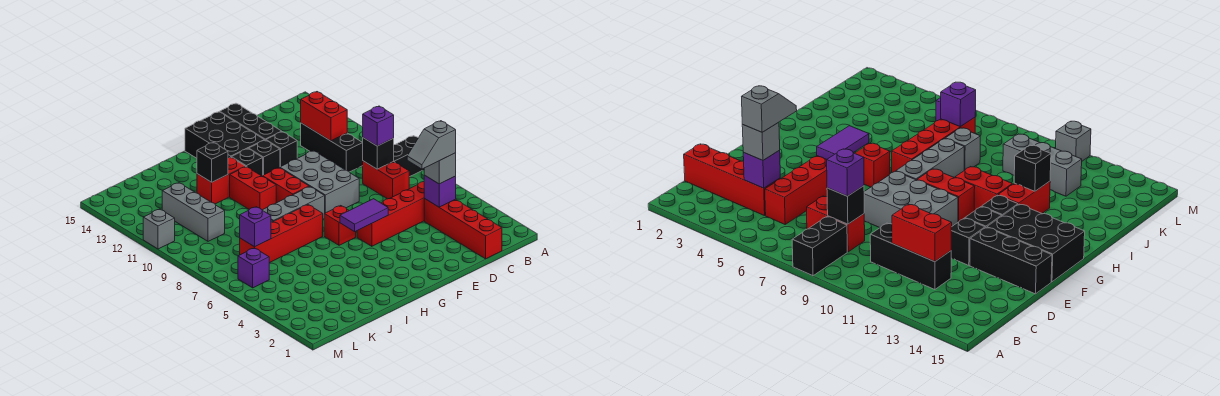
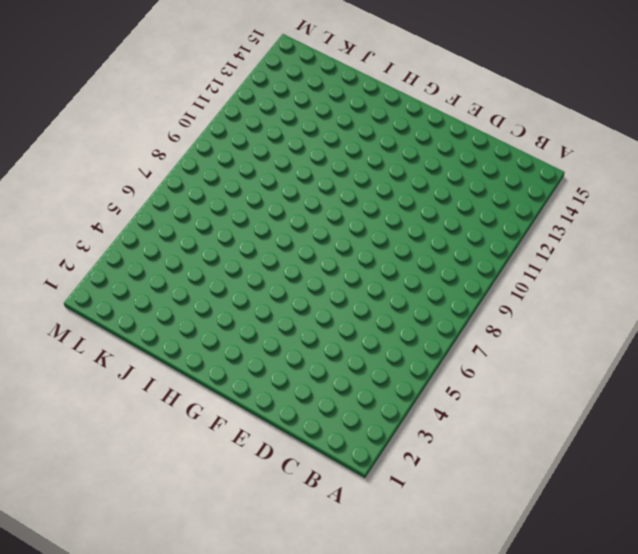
none -> black 1x2 brick [394,136,424,177]
none -> red 1x4 brick [424,199,502,259]
none -> red 1x4 brick [357,182,425,246]
none -> red 1x2 brick [363,161,409,199]

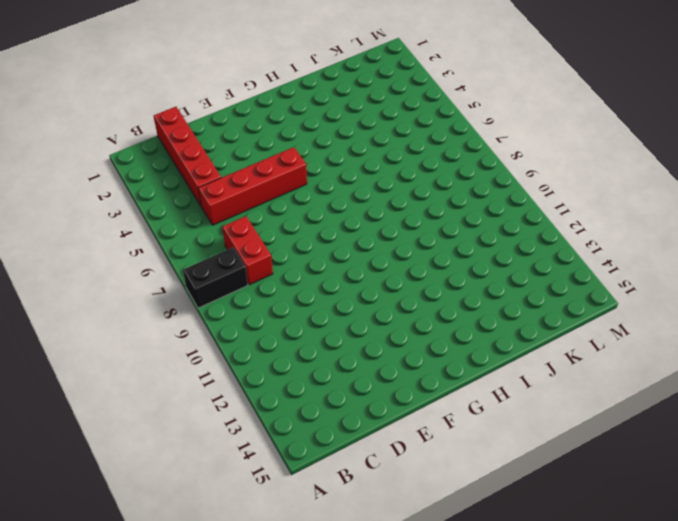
none -> black 1x3 brick [301,123,363,172]
none -> grey 2x3 brick [280,151,359,213]
none -> black 1x1 brick [266,132,297,167]
none -> black 1x3 brick [220,103,282,140]

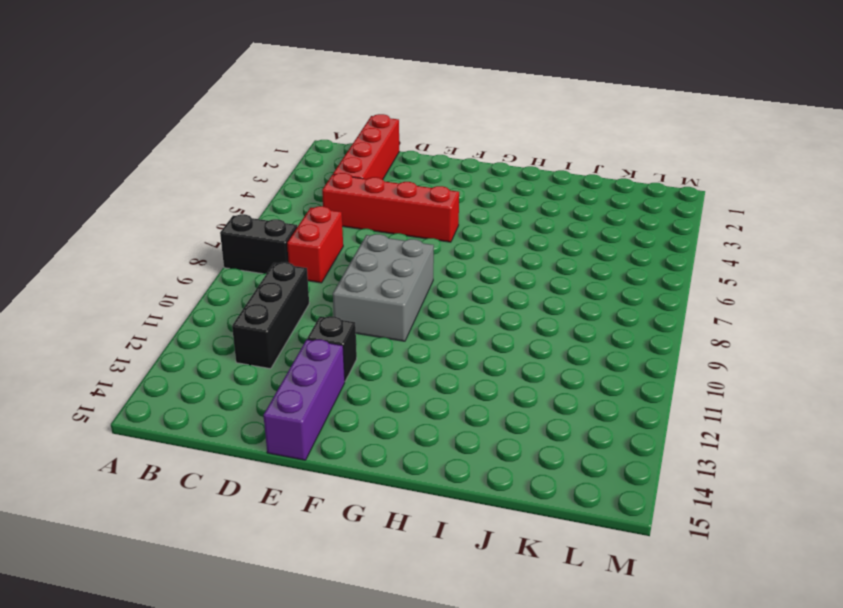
purple 1x3 brick [263,340,345,460] -> black 1x3 brick [220,103,282,140]
none -> black 1x1 brick [249,140,280,175]
none -> black 2x3 brick [185,112,264,158]
none -> red 1x1 brick [324,206,356,245]
none -> grey 1x3 brick [262,187,325,221]

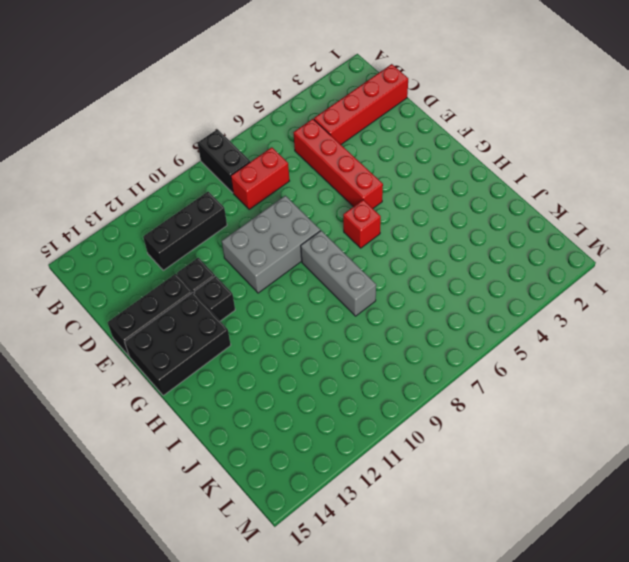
none -> red 1x2 brick [262,168,309,203]
none -> black 1x1 brick [232,149,263,176]
none -> red 1x4 brick [240,205,323,263]
none -> red 1x2 brick [230,167,276,210]

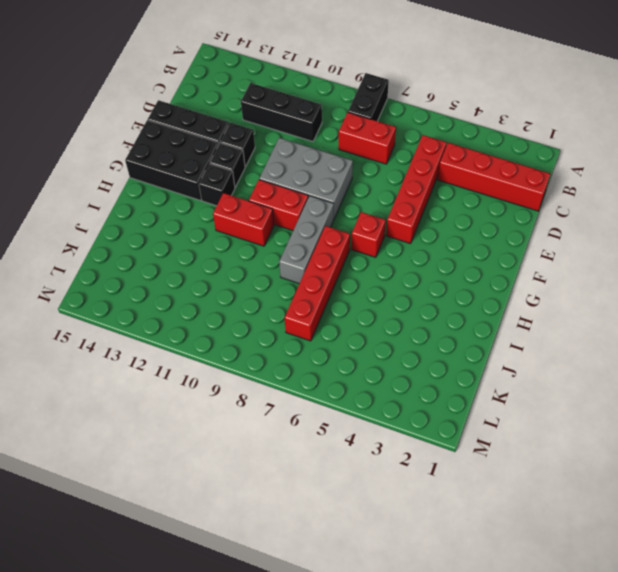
none -> red 1x2 brick [197,157,245,204]
none -> grey 1x1 brick [945,128,980,170]
none -> grey 1x3 brick [162,183,225,241]
none -> purple 1x1 brick [238,248,269,288]

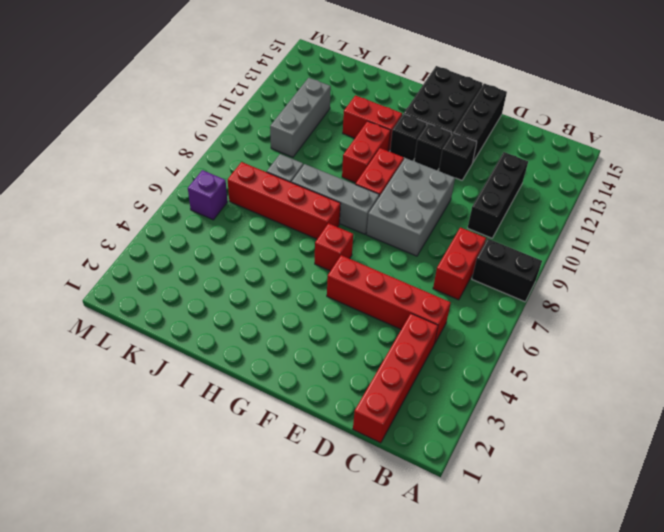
none -> grey 1x1 brick [143,209,175,249]
none -> purple 1x1 brick [424,175,456,207]
none -> black 1x1 brick [363,138,394,169]
none -> red 1x2 brick [301,92,347,141]

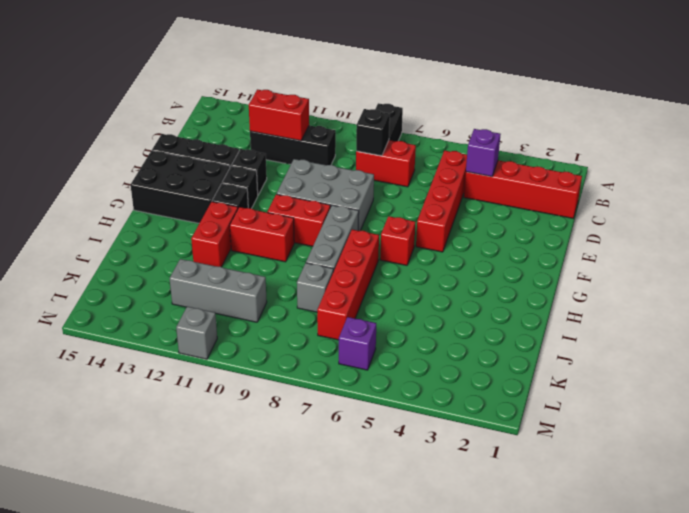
none -> purple 1x2 tile [340,199,388,232]
none -> black 1x1 brick [197,142,228,182]
none -> purple 1x1 brick [240,207,271,247]
none -> grey 1x1 brick [424,153,456,184]

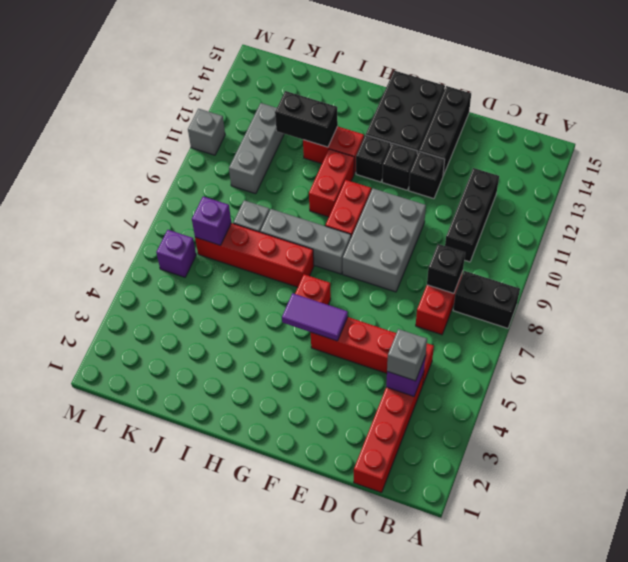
black 1x2 brick [275,91,338,147] -> black 1x1 brick [197,142,228,182]
none -> red 1x2 brick [301,92,347,141]
none -> purple 1x1 brick [363,106,394,146]
none -> grey 1x2 slope [407,121,456,169]

